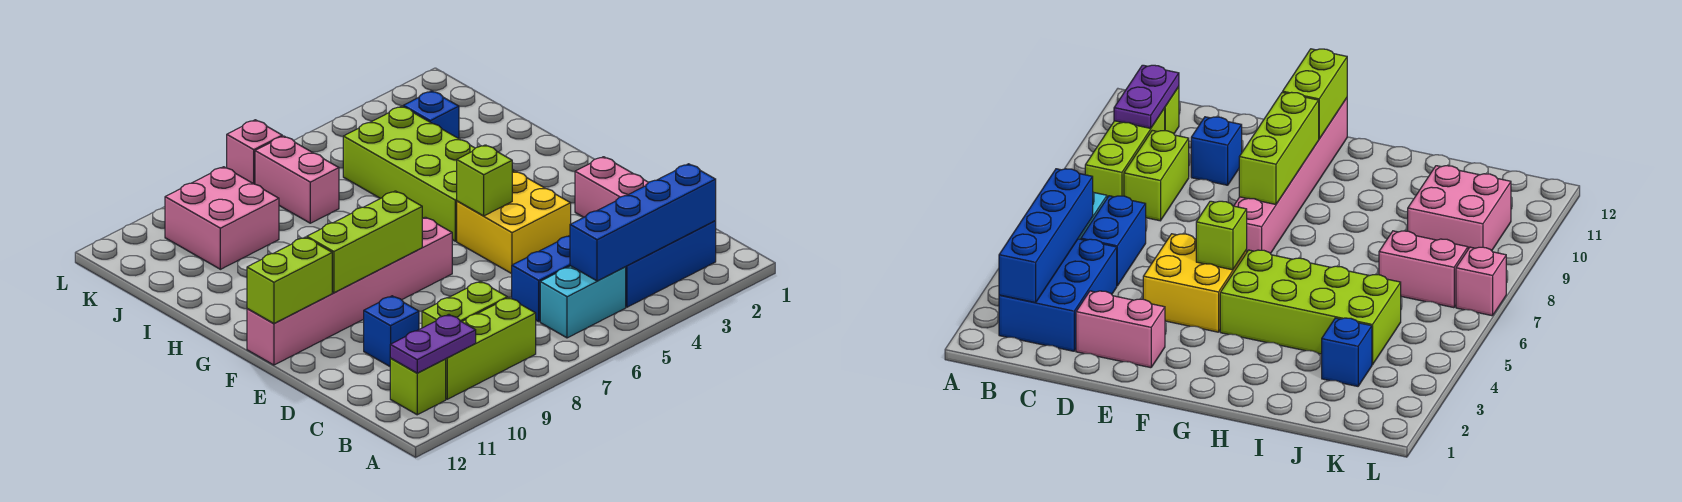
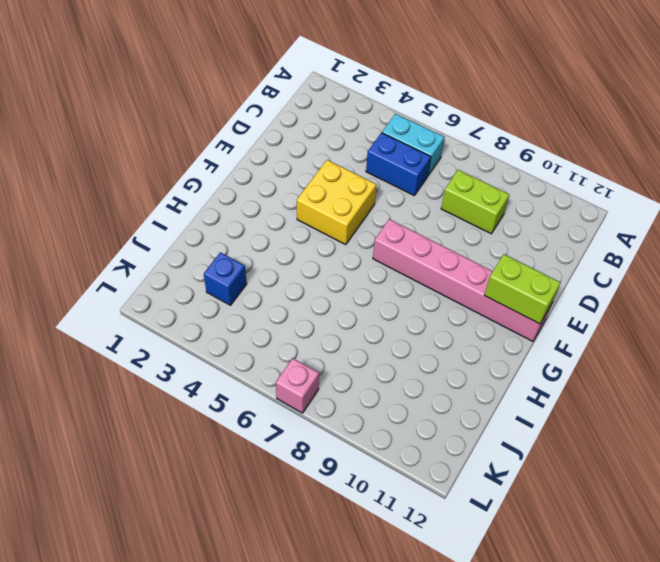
none -> blue 2x3 brick [626,221,716,307]
none -> lime 1x3 brick [446,298,536,399]
none -> lime 1x1 brick [390,358,446,415]

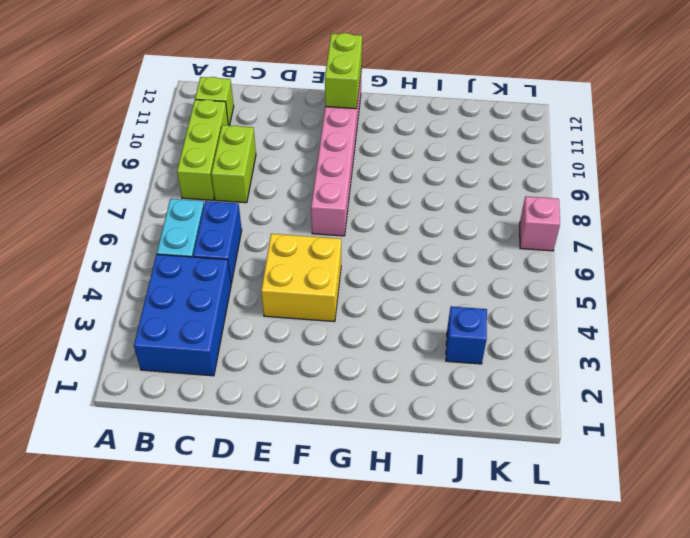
none -> pink 1x2 brick [575,157,649,217]
none -> blue 1x1 brick [364,296,419,366]
none -> lime 2x4 brick [343,106,514,241]

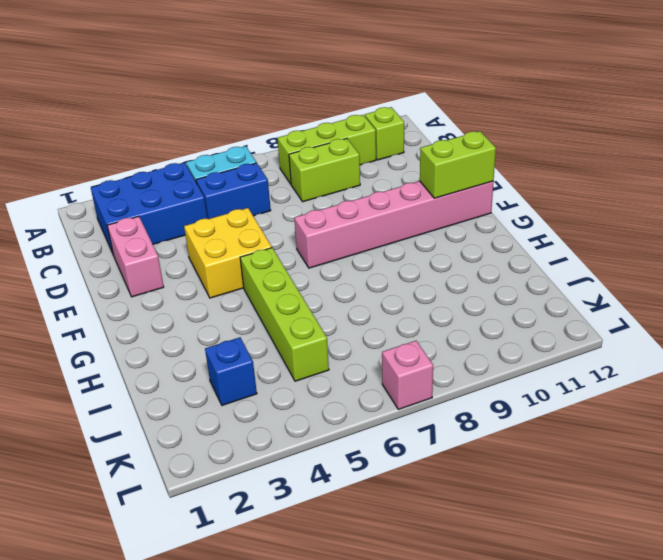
lime 1x4 brick [240,248,329,381] -> lime 2x4 brick [343,106,514,241]
none -> blue 1x1 brick [364,296,419,366]
none -> pink 1x2 brick [255,136,339,223]
none -> pink 2x2 brick [165,167,279,269]

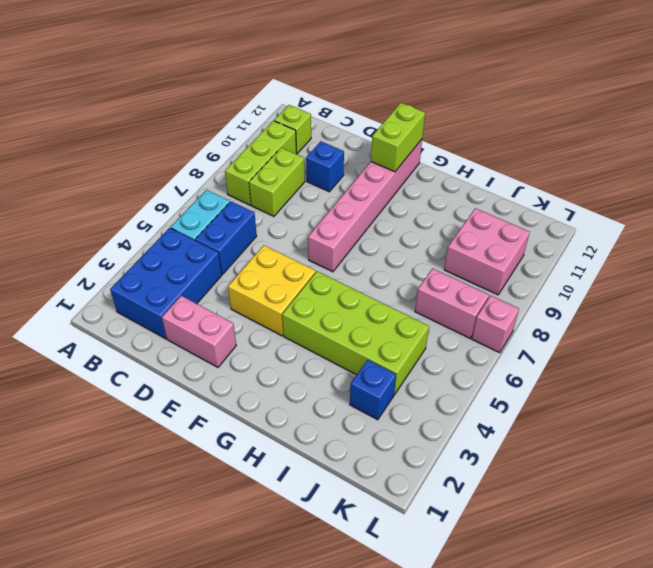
none -> blue 1x4 brick [570,164,716,281]
none -> purple 1x2 plate [390,315,476,373]
none -> lime 1x1 brick [457,145,512,216]

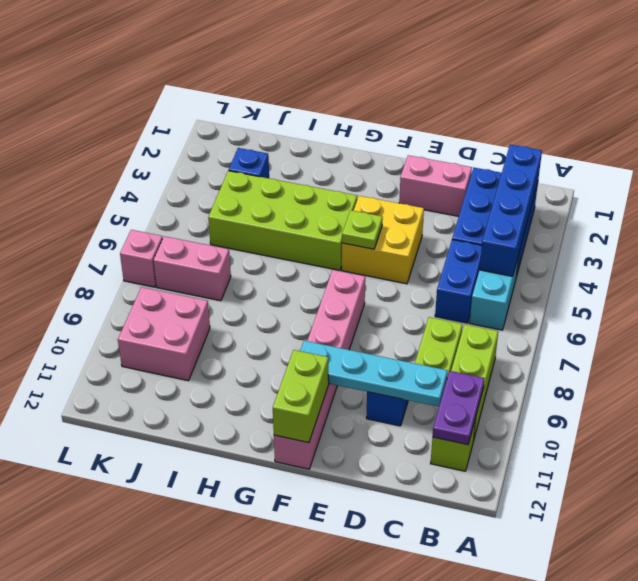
cyan 1x4 plate [300,341,447,407] -> lime 1x3 brick [307,191,422,293]
lime 1x1 plate [342,210,383,249] -> lime 1x1 brick [457,145,512,216]

